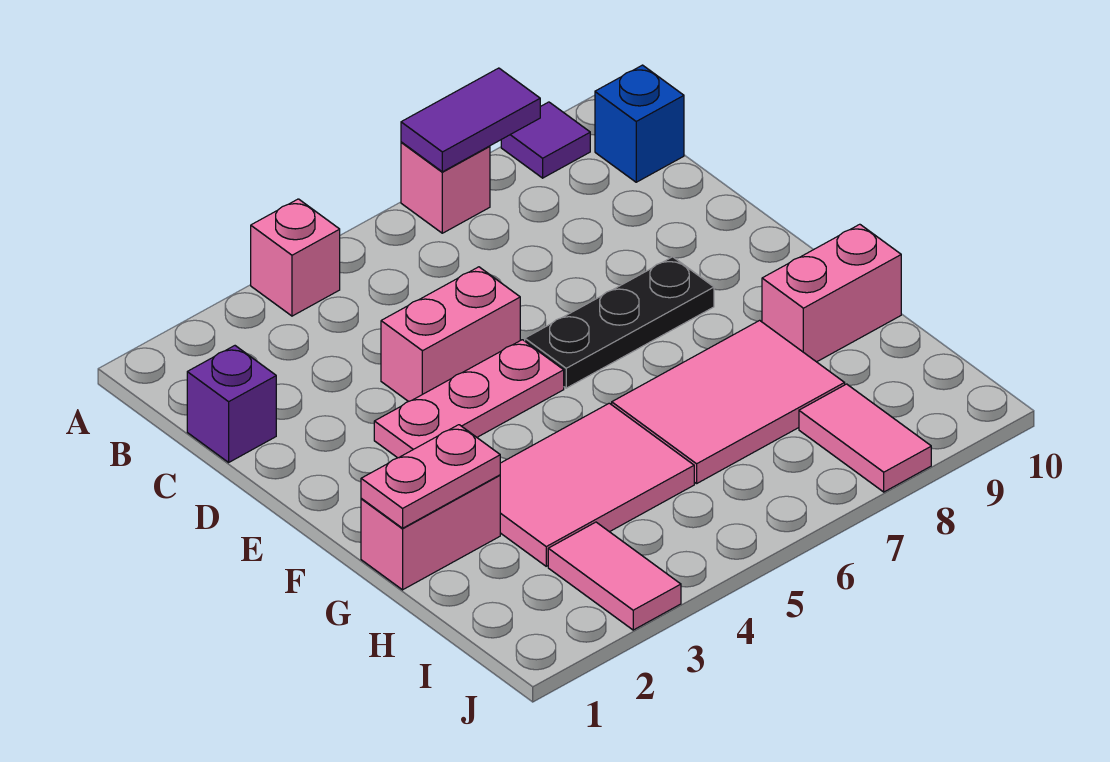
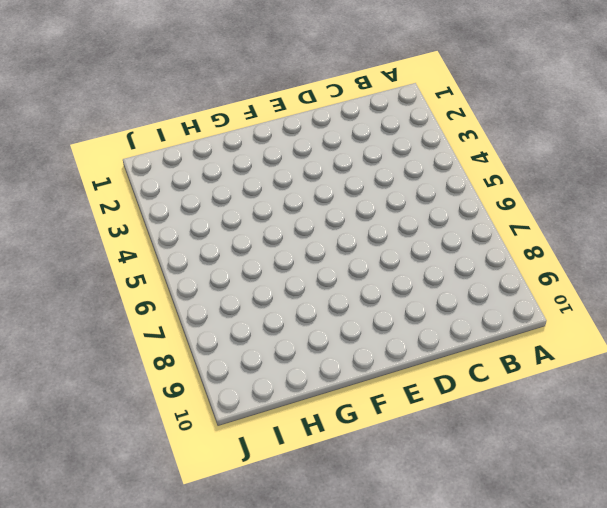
none -> pink 1x1 brick [251,199,340,316]
none -> pink 1x1 brick [401,142,490,233]
none -> purple 1x1 tile [501,102,590,178]

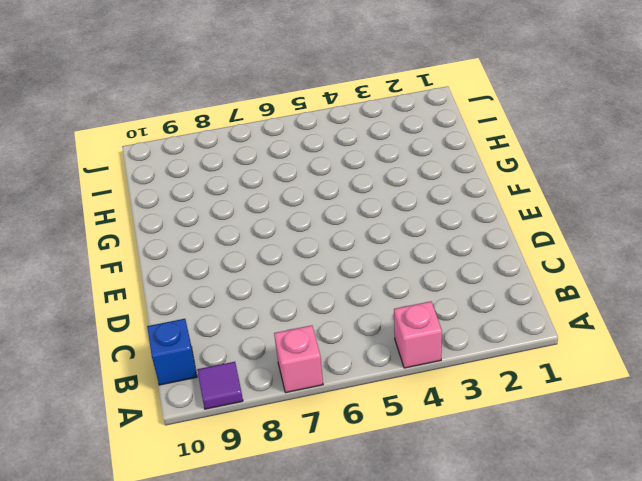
none -> purple 1x1 brick [187,346,276,462]
none -> pink 1x2 brick [381,267,520,402]
none -> pink 1x3 plate [374,340,564,458]

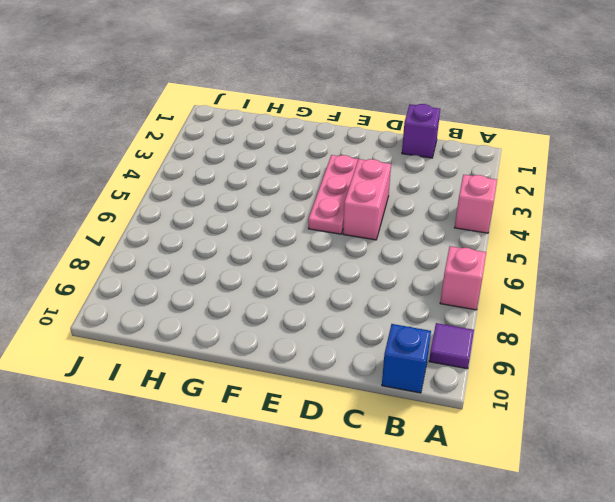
none -> black 1x3 plate [525,257,714,388]
none -> pink 1x2 brick [361,475,500,590]
none -> pink 2x3 tile [500,403,694,566]

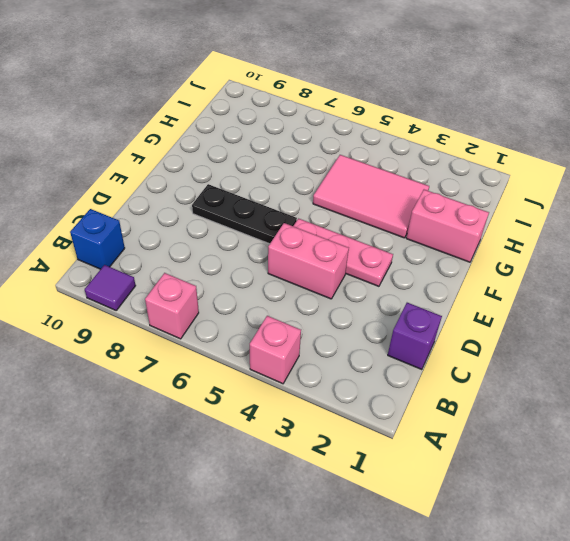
none -> pink 2x3 tile [611,320,845,484]
none -> pink 1x2 brick [762,224,901,362]
none -> pink 1x2 tile [548,522,681,630]

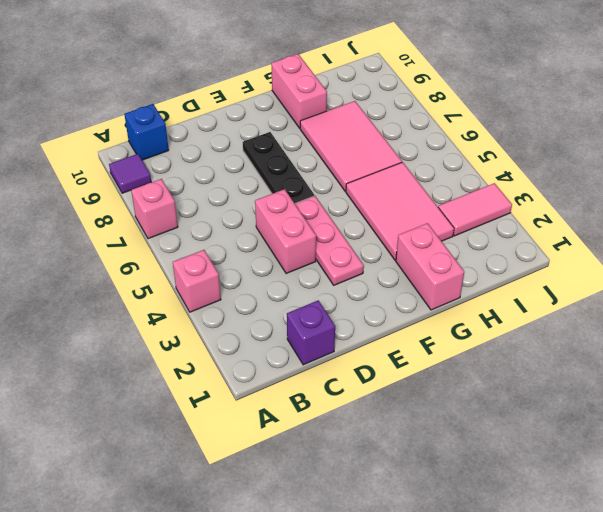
none -> pink 1x2 tile [799,384,931,492]
none -> purple 1x2 tile [401,68,540,172]
none -> pink 1x2 plate [361,425,500,528]

